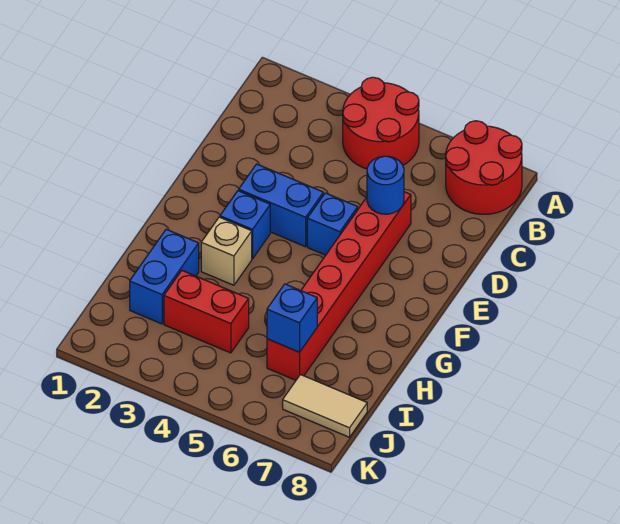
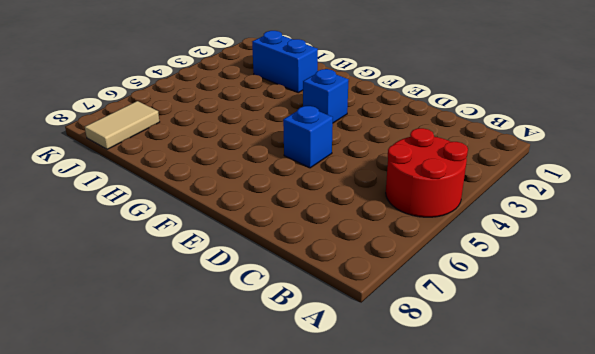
none -> red 2x2 round brick [446,121,522,214]
none -> red 1x6 brick [267,192,411,380]
none -> blue 1x2 brick [239,164,323,247]

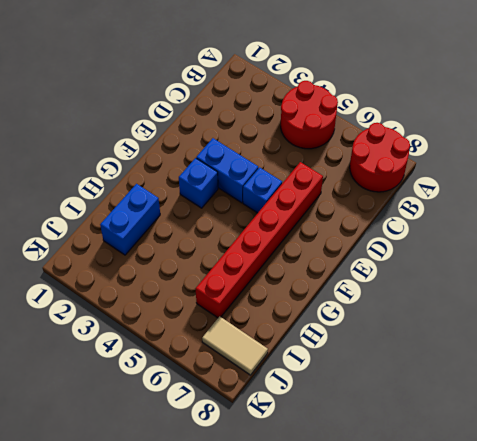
none -> tan 1x1 brick [201,217,252,285]
none -> red 1x2 brick [164,271,249,353]
none -> blue 1x1 round brick [367,156,404,214]

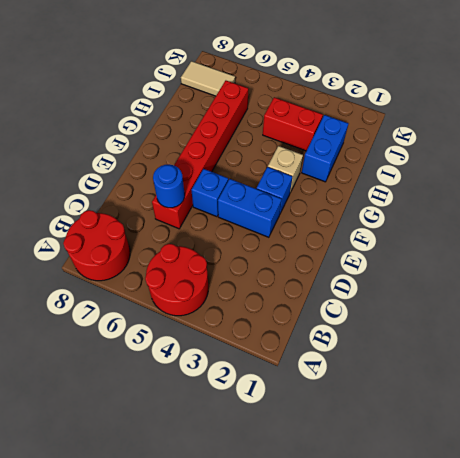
none -> blue 1x1 brick [267,284,317,352]

